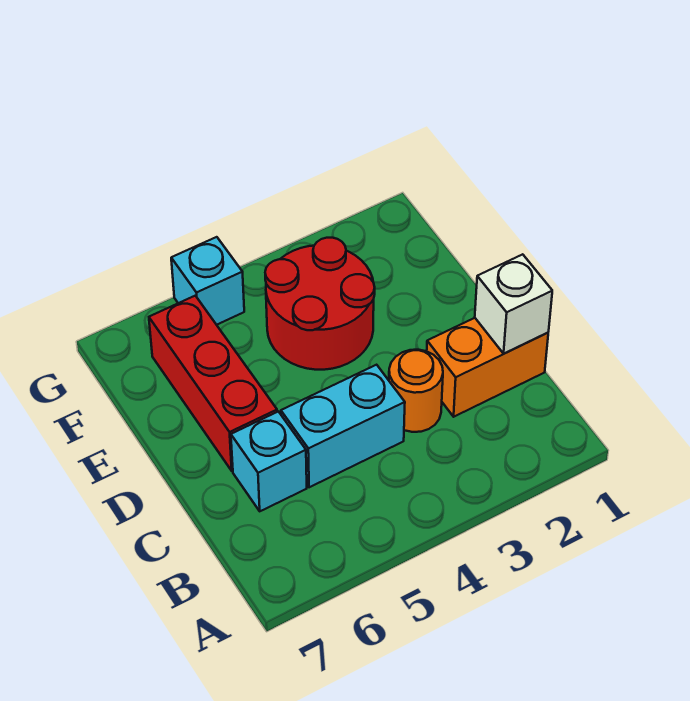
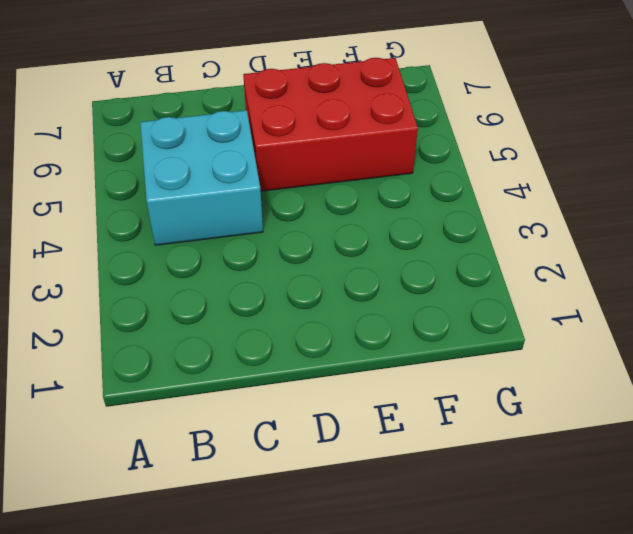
cyan 2x2 brick [140,110,263,245] -> cyan 1x2 brick [281,365,405,487]
red 2x3 brick [243,58,418,191] -> red 1x3 brick [149,296,277,471]
none -> orange 1x2 brick [427,318,548,417]
none -> orange 1x1 round brick [389,350,443,432]

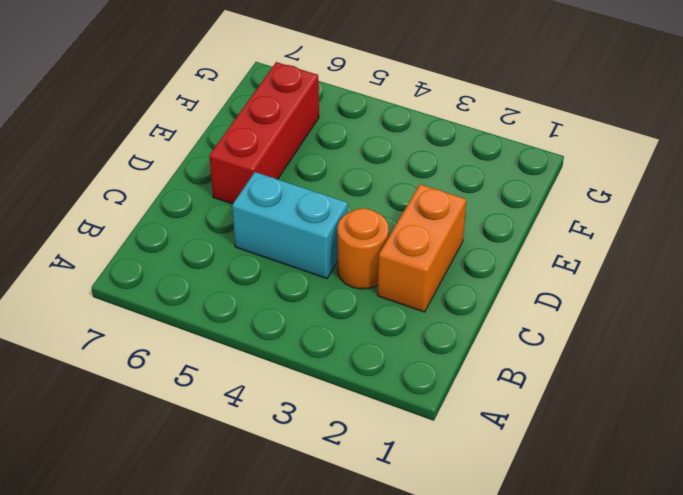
orange 1x2 brick [378,184,466,312] -> orange 1x2 brick turned to [427,318,548,417]
none -> cyan 1x1 brick [231,412,307,511]
none -> red 2x2 round brick [265,238,375,370]

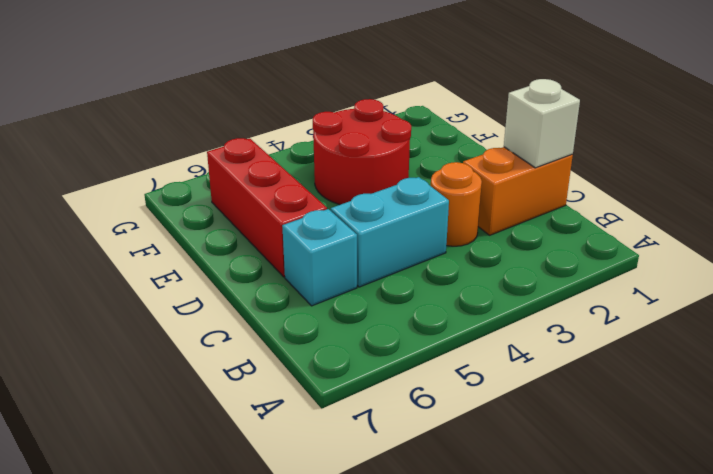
none -> cyan 1x1 brick [171,237,244,325]

